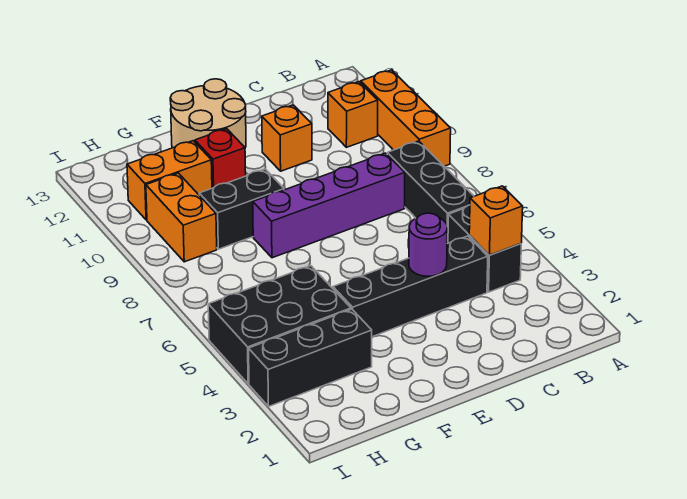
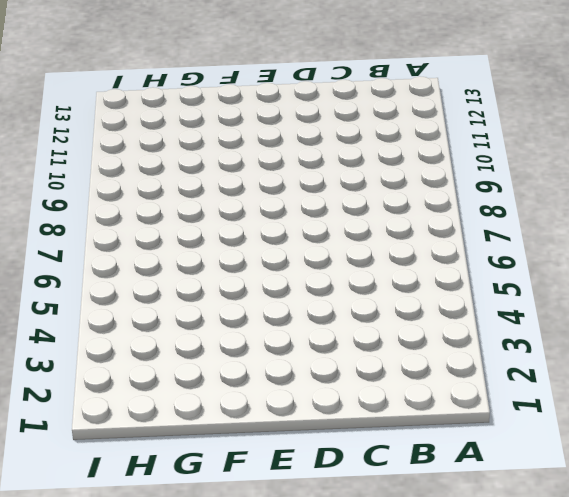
none -> orange 1x3 brick [361,70,451,166]
none -> black 1x2 brick [448,205,521,292]
none -> black 1x3 brick [387,141,474,244]

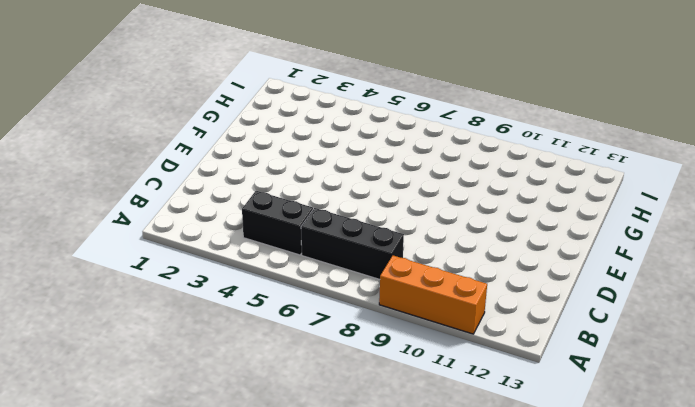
none -> orange 1x1 brick [328,82,378,147]
none -> black 1x4 brick [333,236,488,337]
none -> purple 1x4 brick [253,153,405,258]

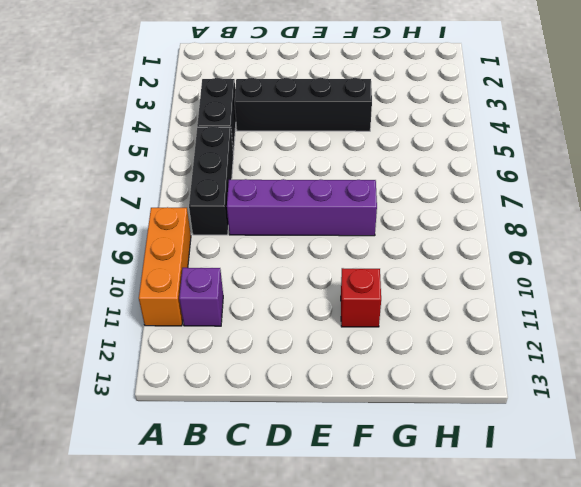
purple 1x1 brick [179,268,223,326] -> orange 1x1 brick [328,82,378,147]
none -> orange 1x1 brick [262,105,312,171]
none -> tan 2x2 round brick [170,79,246,148]
none -> black 1x2 brick [199,169,284,249]

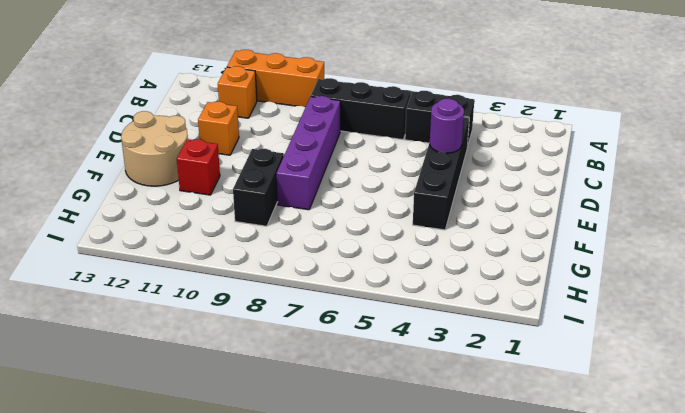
none -> black 1x3 brick [249,309,372,406]
none -> black 2x3 brick [208,266,351,384]
none -> orange 1x2 brick [127,141,212,220]

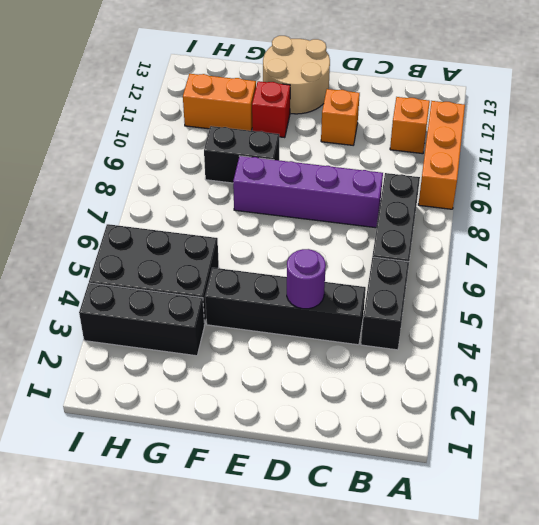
none -> orange 1x2 brick [146,173,217,262]
none -> orange 1x1 brick [469,186,523,255]

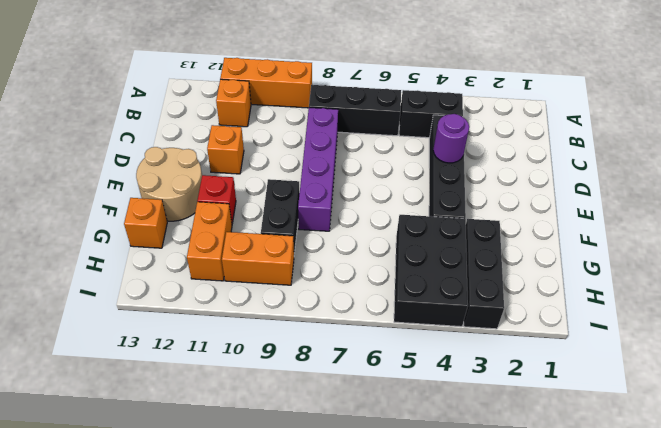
orange 1x1 brick [124,198,167,248] -> orange 1x1 brick moved to [469,186,523,255]

